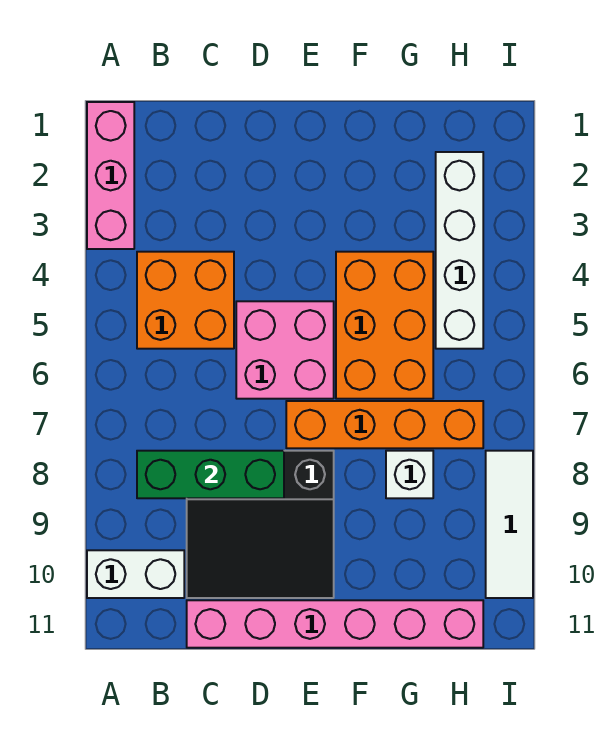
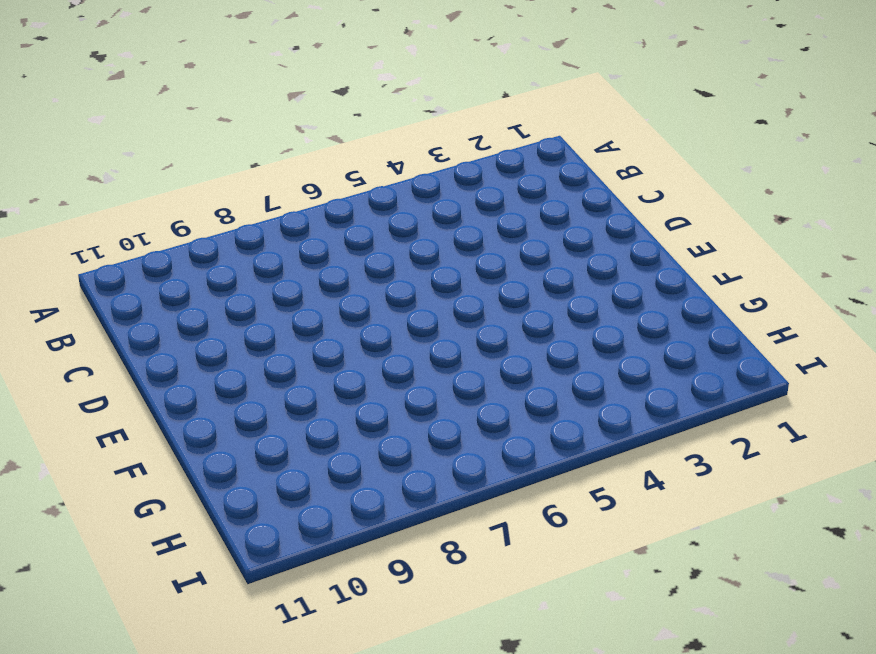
none -> pink 1x3 brick [87,102,134,249]
none -> white 1x2 brick [87,550,184,598]
none -> orange 2x2 brick [137,252,234,349]

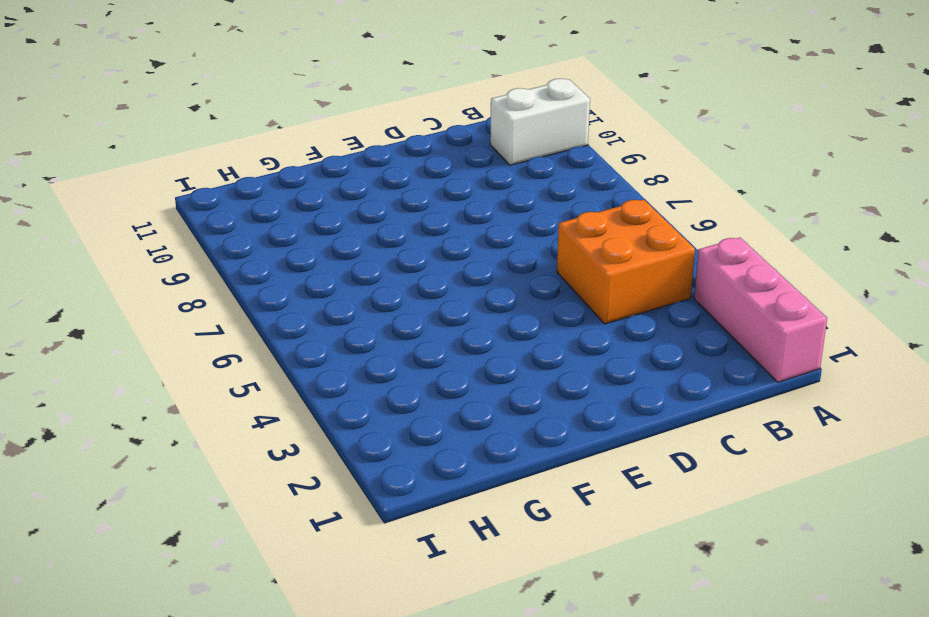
none -> black 3x3 slope [187,451,334,598]
none -> pink 1x6 brick [187,600,483,648]
none -> pink 2x2 brick [236,301,334,399]

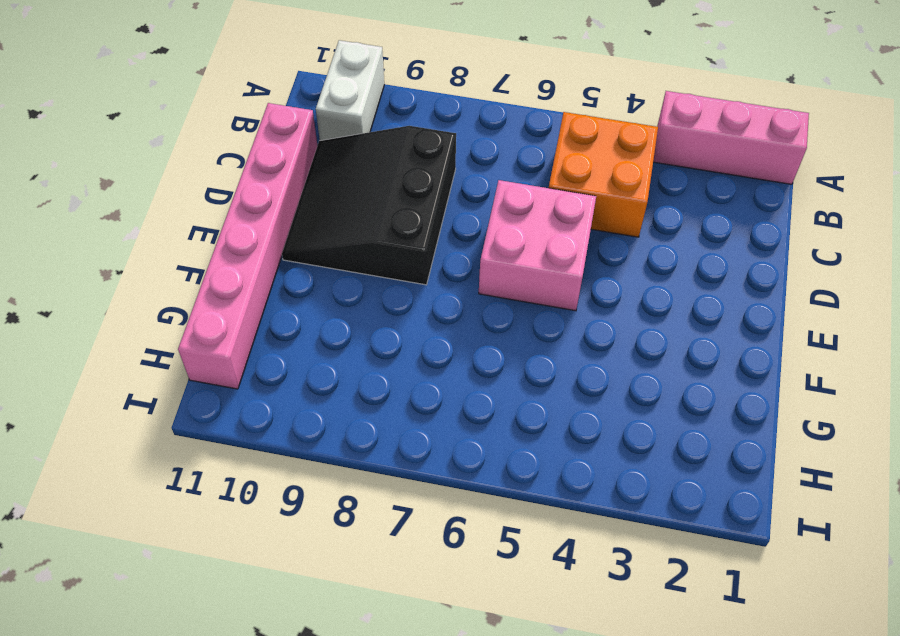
none -> orange 1x4 brick [286,401,483,448]
none -> orange 2x3 brick [336,252,433,399]
none -> white 1x1 brick [386,451,433,498]

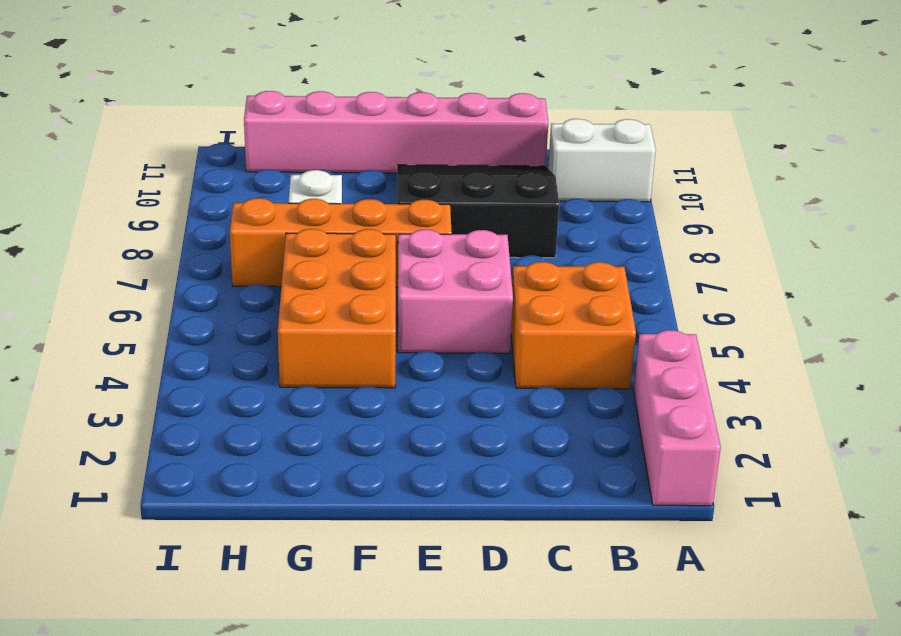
none -> white 1x4 brick [436,152,483,349]
none -> white 1x3 tile [486,451,533,598]
none -> green 1x3 brick [137,451,284,498]

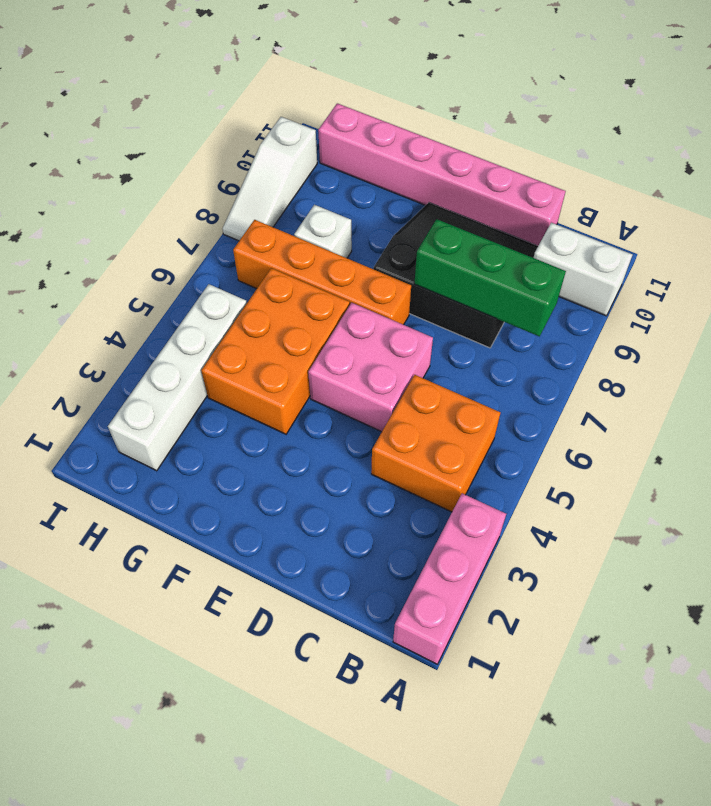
white 1x3 slope [223,117,317,241] -> white 1x3 tile [486,451,533,598]

